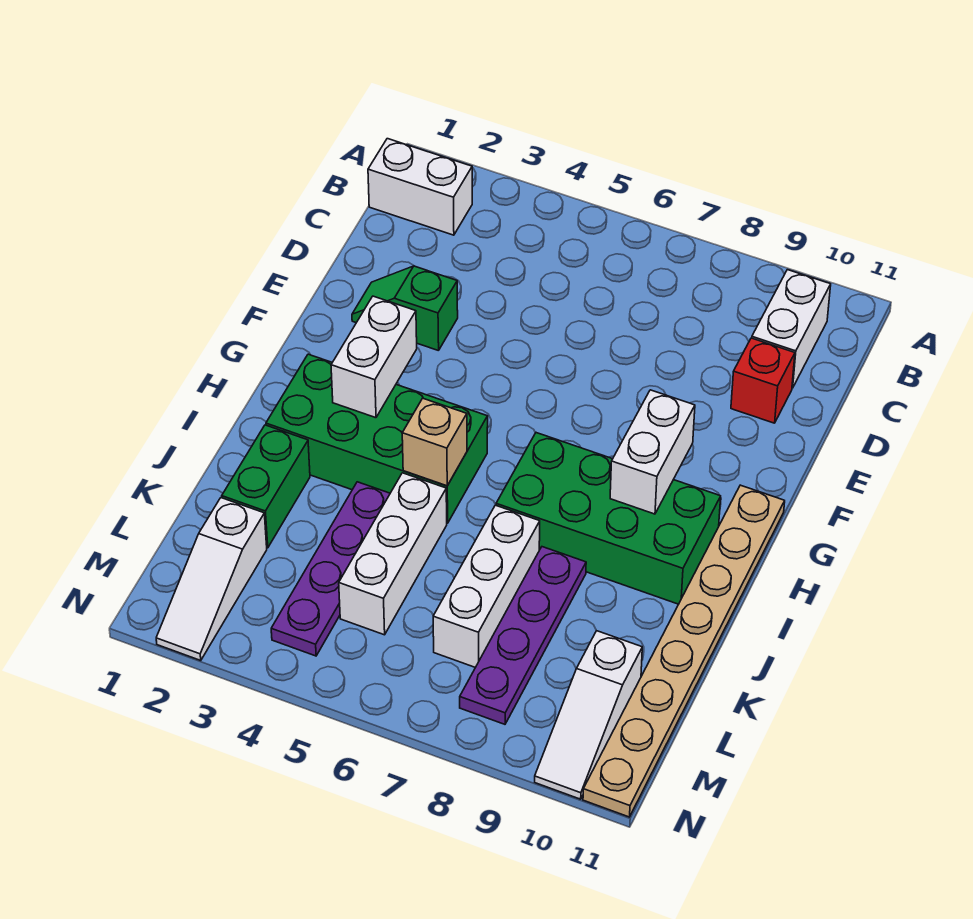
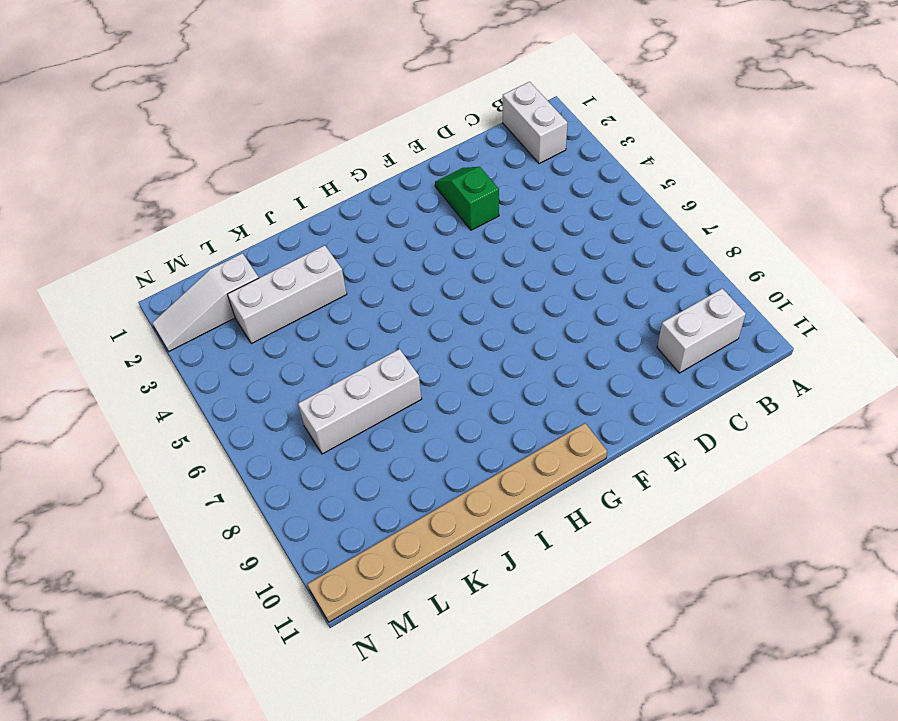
white 1x3 brick [227,245,347,344] -> white 1x3 brick moved to [339,473,447,635]
none -> red 1x1 brick [731,338,795,423]
none -> green 2x4 brick [266,354,488,523]
none -> green 2x4 brick [496,433,721,604]

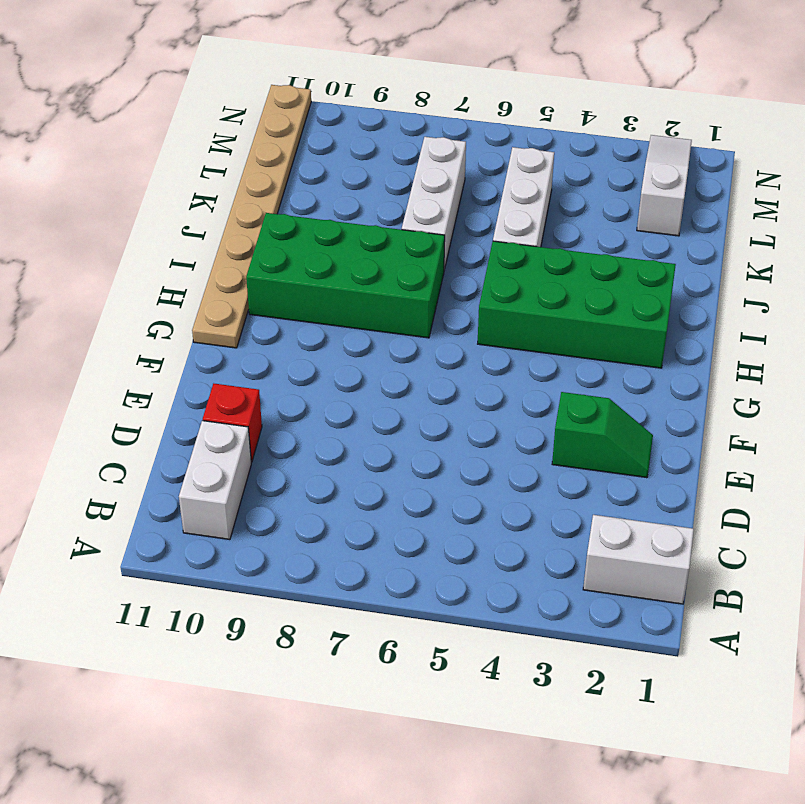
none -> green 1x2 brick [222,425,310,548]
none -> purple 1x4 plate [271,482,390,656]
none -> purple 1x4 plate [460,547,586,724]

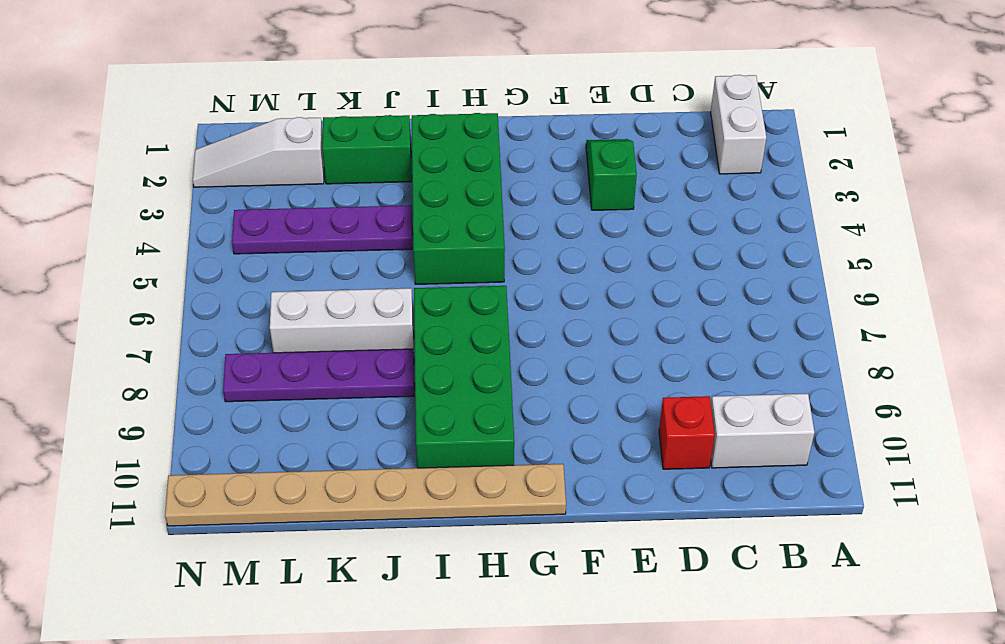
none -> white 1x3 brick [339,473,447,635]
none -> white 1x3 slope [535,631,642,799]
none -> white 1x2 brick [331,296,417,418]

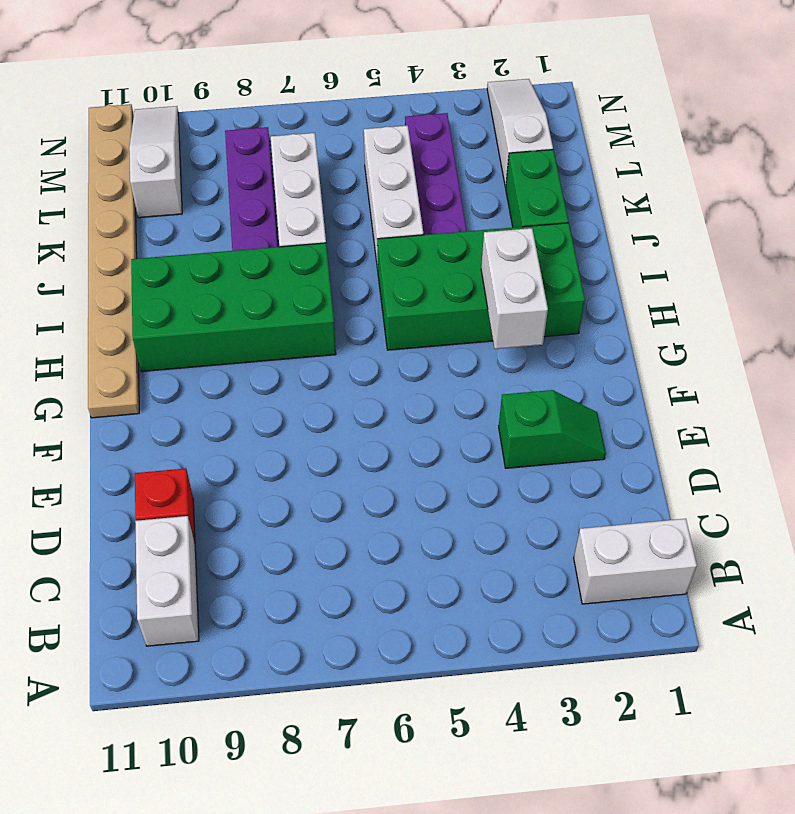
none -> white 1x2 brick [610,390,695,514]
none -> tan 1x1 brick [402,398,467,486]

